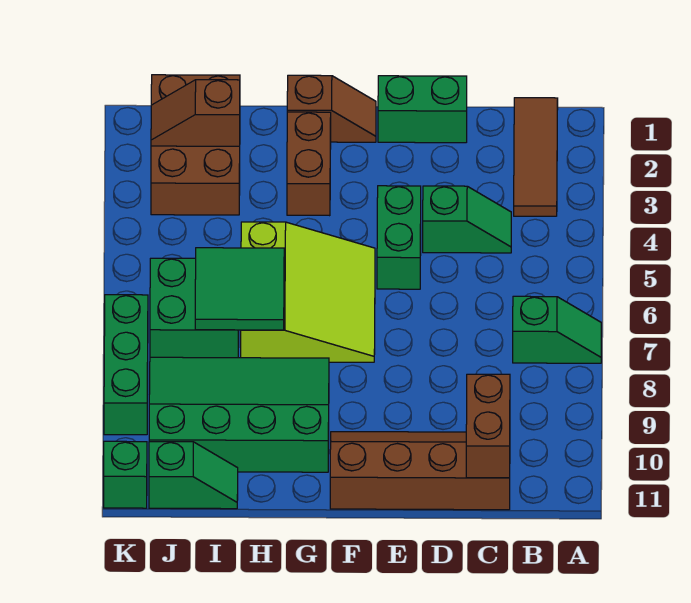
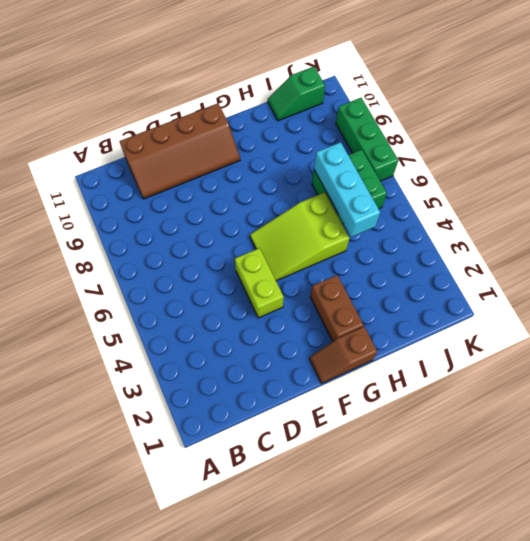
lime 1x2 brick [235,248,284,318] -> green 1x2 brick [377,186,421,289]
lime 2x3 slope [250,192,350,281] -> lime 3x3 slope [241,222,375,362]
cyan 1x3 brick [314,142,380,237] -> green 2x2 tile [195,248,284,330]
none -> green 1x2 slope [513,296,601,363]
none -> brown 1x3 tile [514,98,558,216]
none -> green 1x2 slope [423,186,511,253]

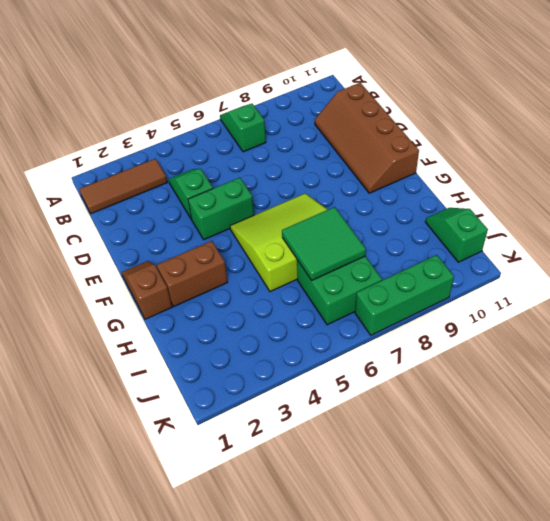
none -> green 1x2 brick [378,76,467,143]
none -> green 3x4 slope [149,357,329,472]
none -> brown 2x3 brick [151,75,240,215]

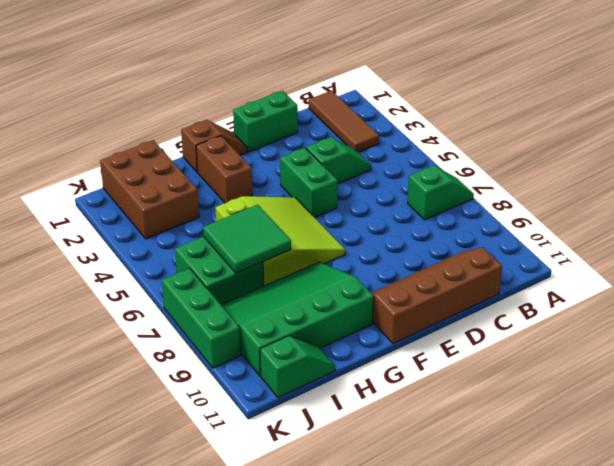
none -> green 1x1 brick [104,441,147,508]
none -> brown 1x2 brick [466,374,510,478]
none -> brown 1x2 slope [151,80,240,146]

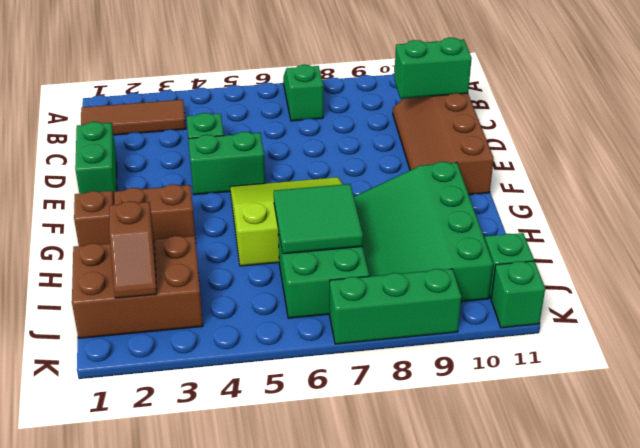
green 1x2 brick [394,38,472,99] -> brown 1x2 brick [466,374,510,478]

